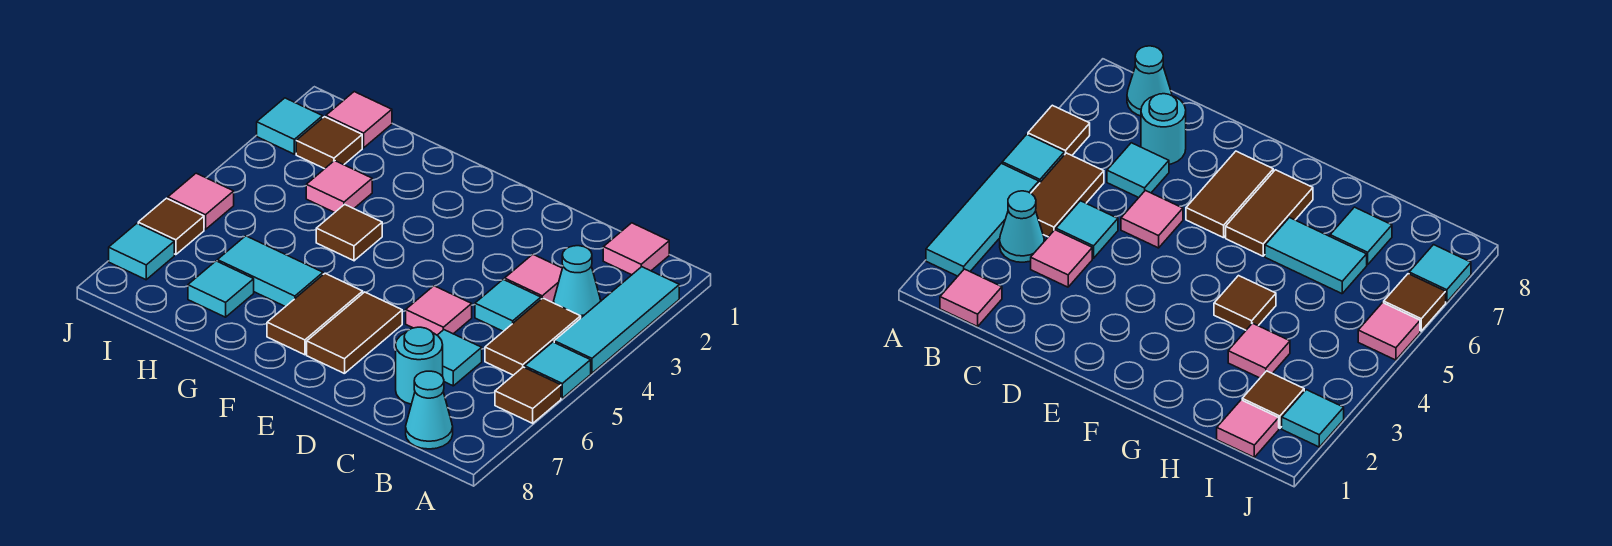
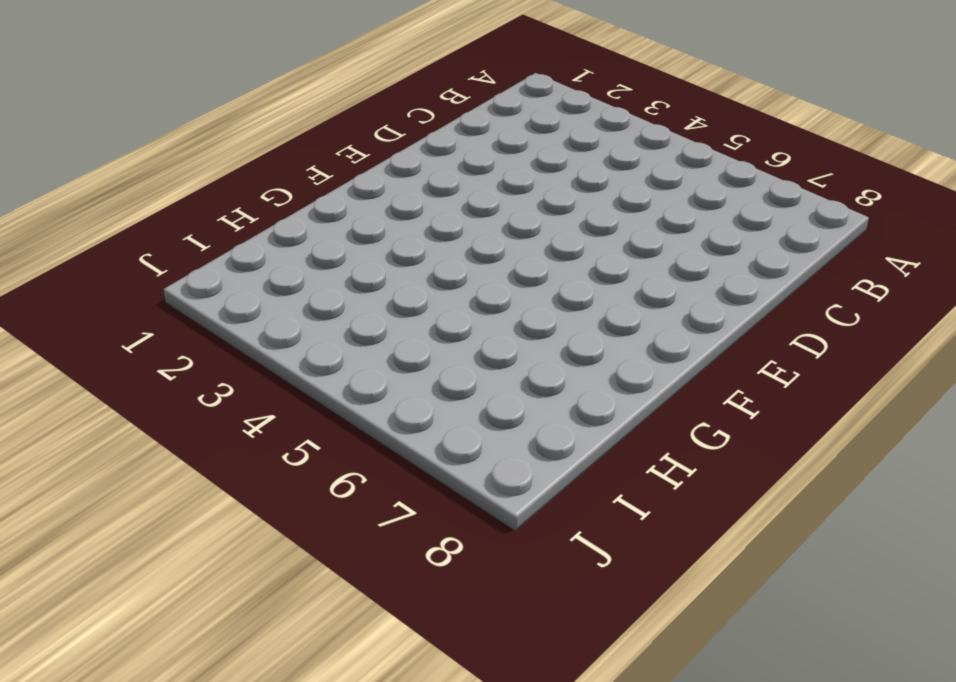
none -> cyan 1x3 tile [554,267,679,373]
none -> cyan 1x1 tile [525,342,591,398]
none -> brown 1x1 tile [495,367,561,423]

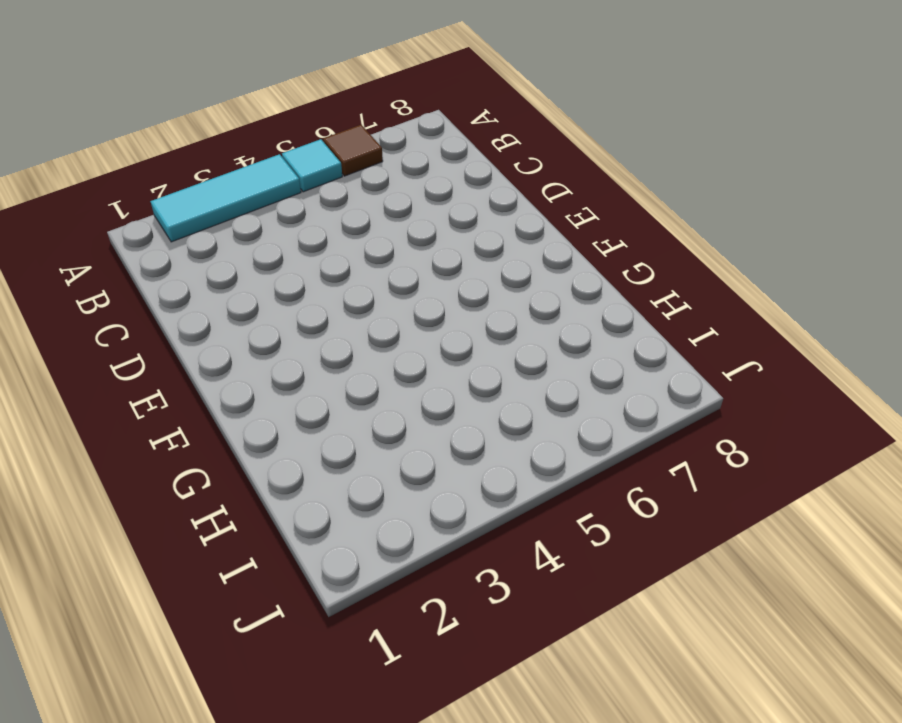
none -> pink 1x1 tile [603,223,669,275]
none -> cyan 1x1 cone [554,246,601,318]
none -> brown 1x2 tile [485,298,581,375]

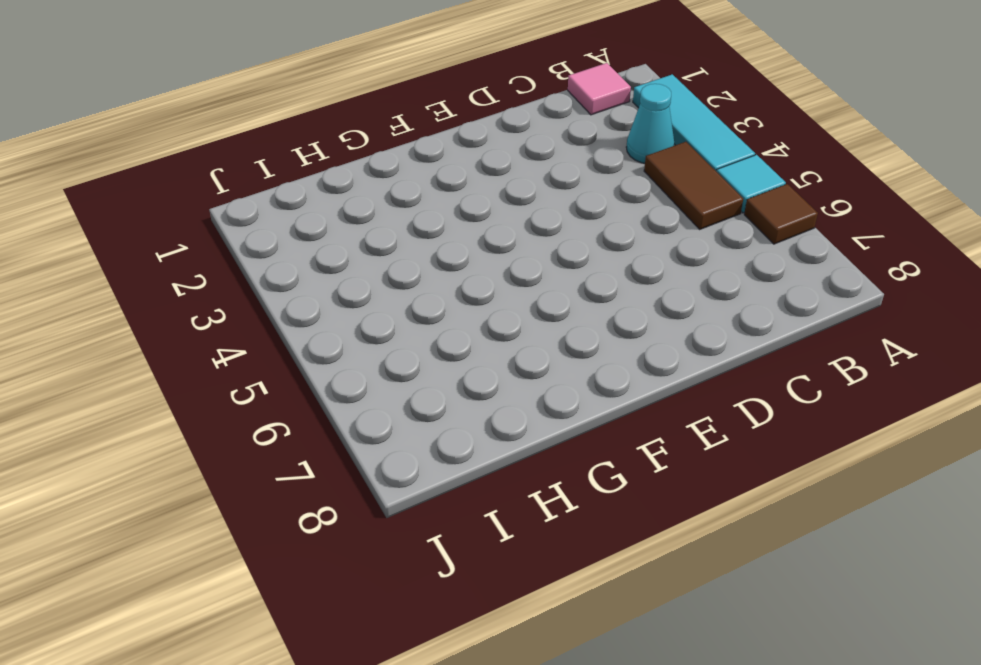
none -> cyan 1x1 cone [406,371,453,449]
none -> pink 1x1 tile [504,254,562,302]
none -> cyan 1x1 tile [475,279,541,331]

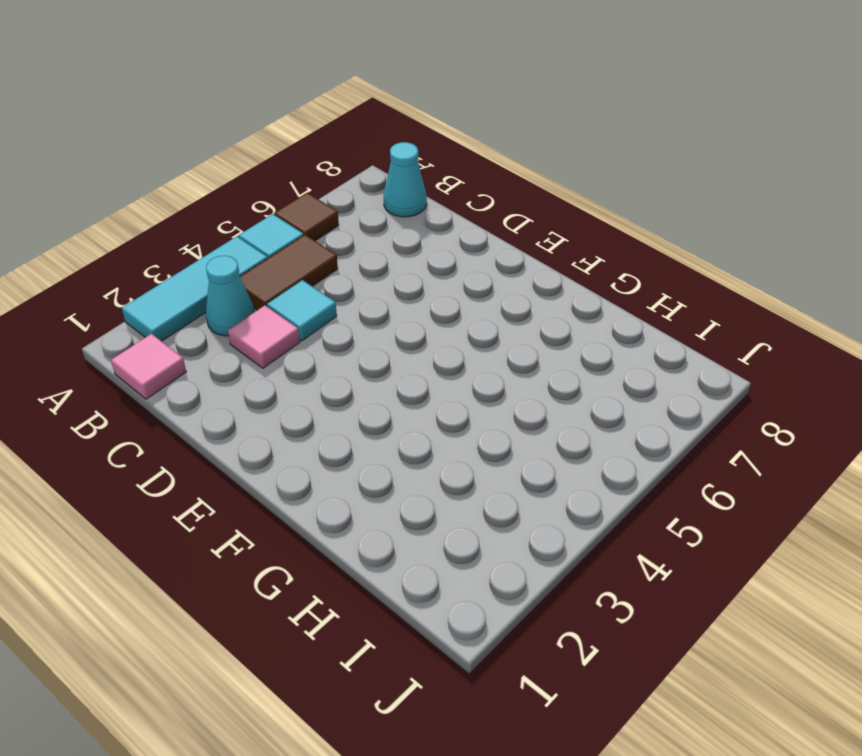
none -> cyan 1x1 tile [437,330,482,386]
none -> cyan 1x1 round brick [396,327,443,404]
none -> pink 1x1 tile [406,286,472,335]

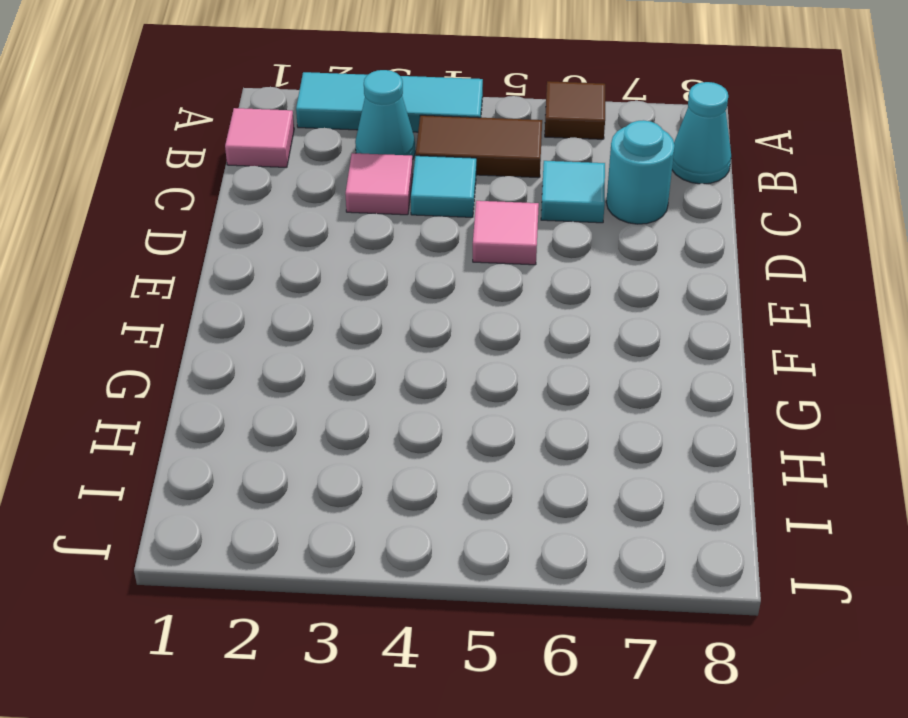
none -> cyan 1x1 tile [525,342,591,398]
none -> brown 1x2 tile [307,292,402,374]
none -> brown 1x2 tile [267,273,363,355]

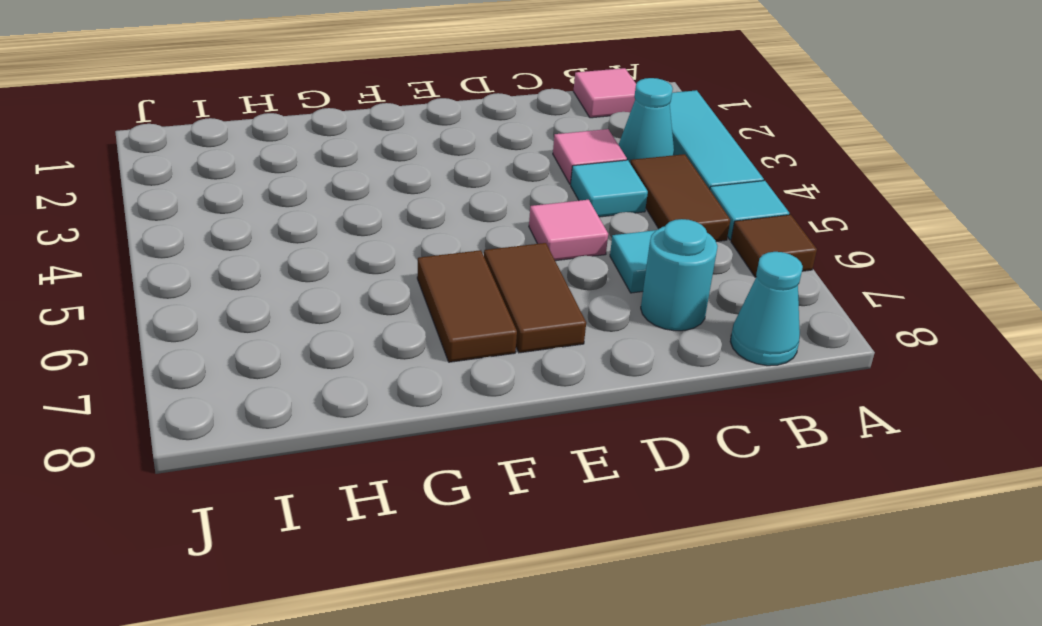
none -> brown 1x1 tile [316,204,382,261]
none -> cyan 1x2 tile [217,236,323,307]
none -> pink 1x1 tile [306,161,372,213]

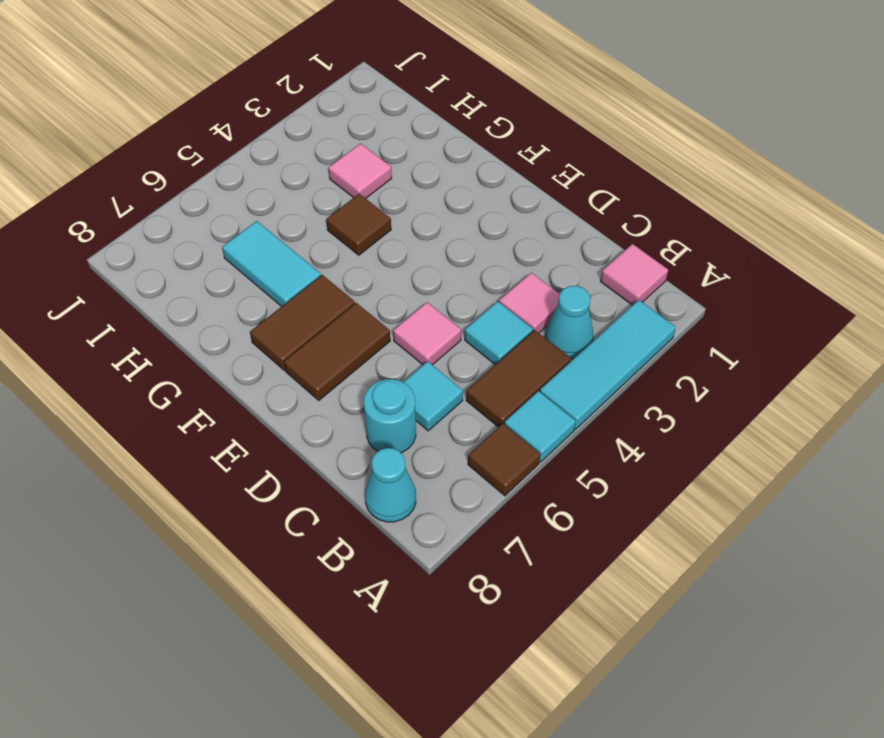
none -> cyan 1x1 tile [188,261,254,317]
none -> pink 1x1 tile [326,92,392,148]
none -> brown 1x1 tile [296,117,362,169]

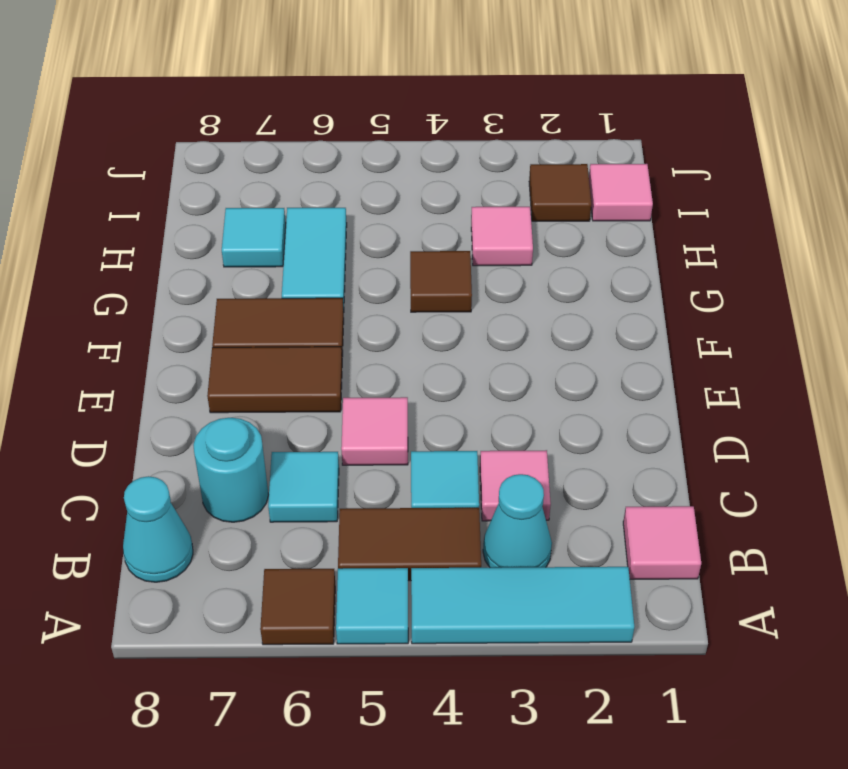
none -> cyan 1x1 tile [257,98,323,154]
none -> pink 1x1 tile [168,173,234,230]
none -> brown 1x1 tile [138,198,204,255]

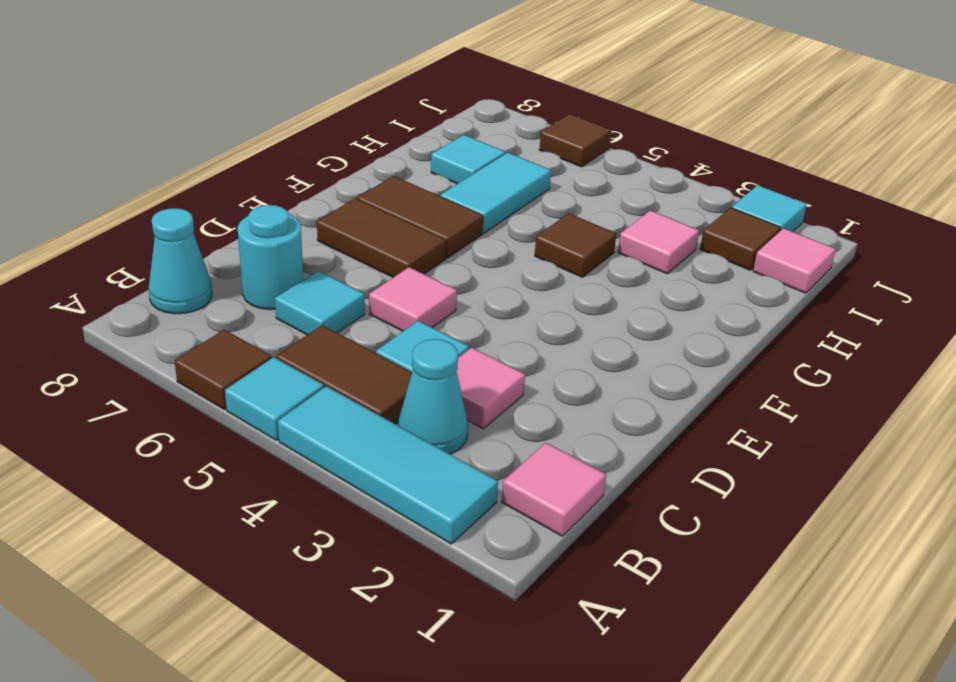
none -> pink 1x1 tile [168,173,234,230]
none -> cyan 1x1 tile [109,224,174,280]

